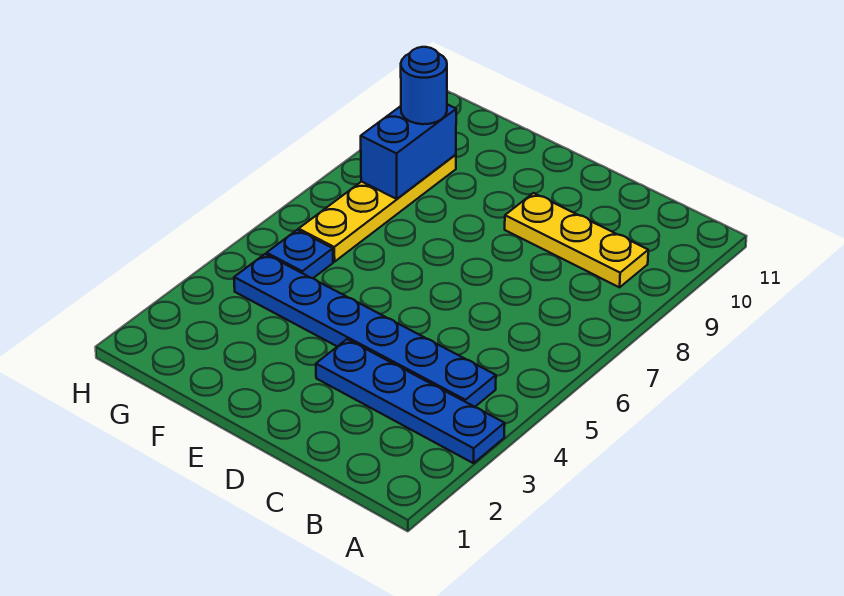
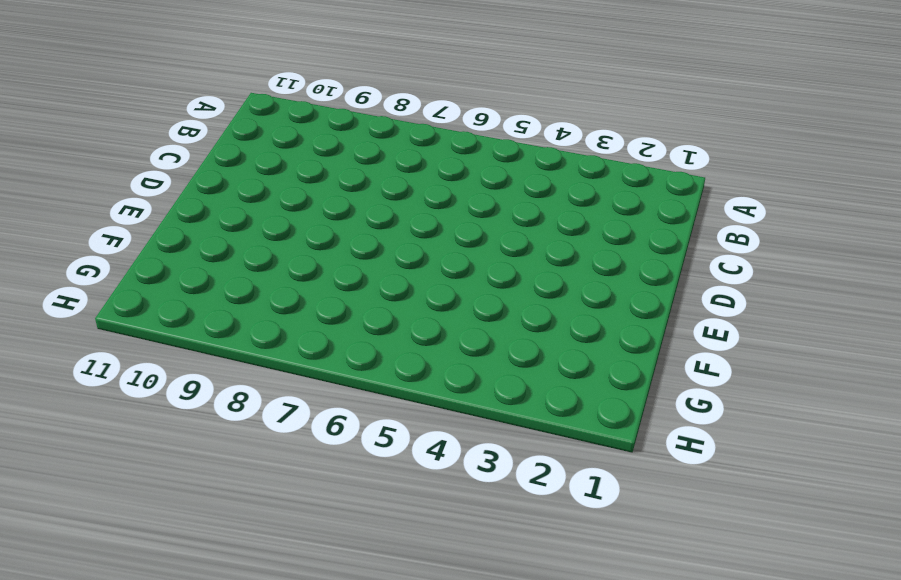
none -> blue 1x4 plate [316,339,505,463]
none -> blue 1x6 plate [234,254,496,407]

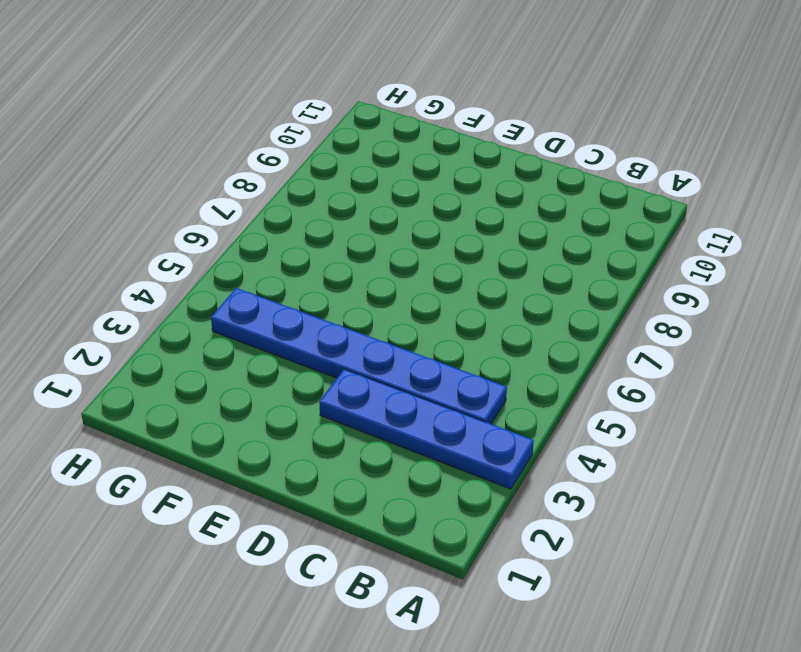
none -> yellow 1x3 plate [505,193,648,287]
none -> blue 1x1 plate [267,230,333,278]

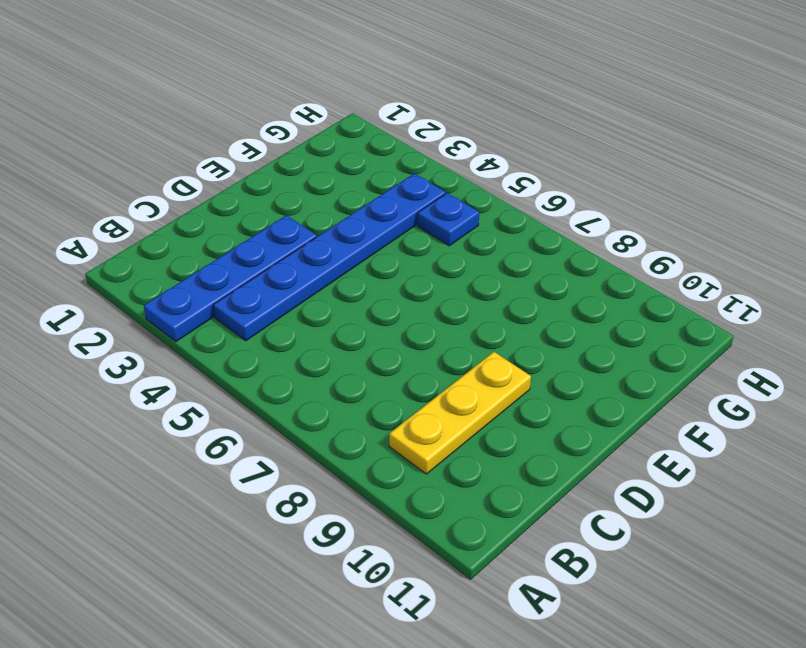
none -> yellow 1x4 plate [299,155,456,262]
none -> blue 1x2 brick [361,104,456,199]

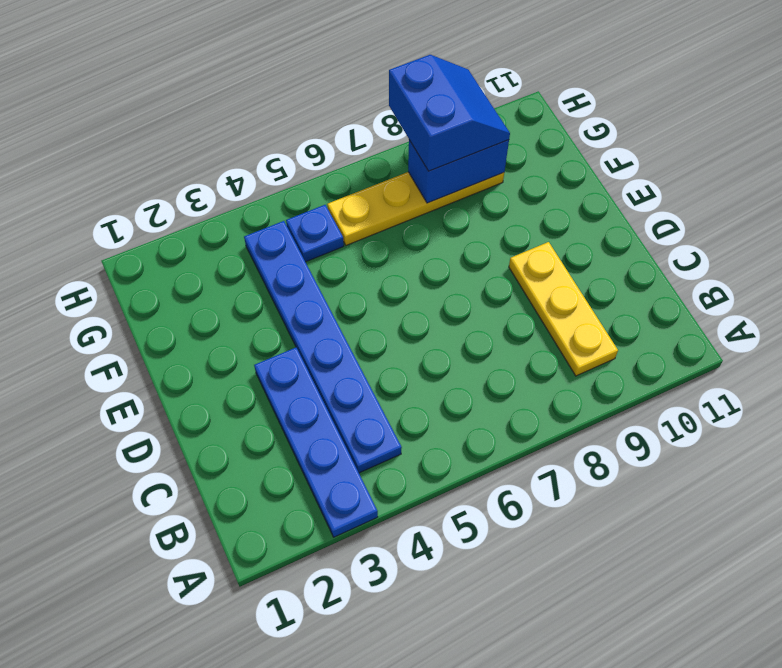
blue 2x2 slope [389,55,510,171] -> blue 1x1 round brick [401,47,447,124]

